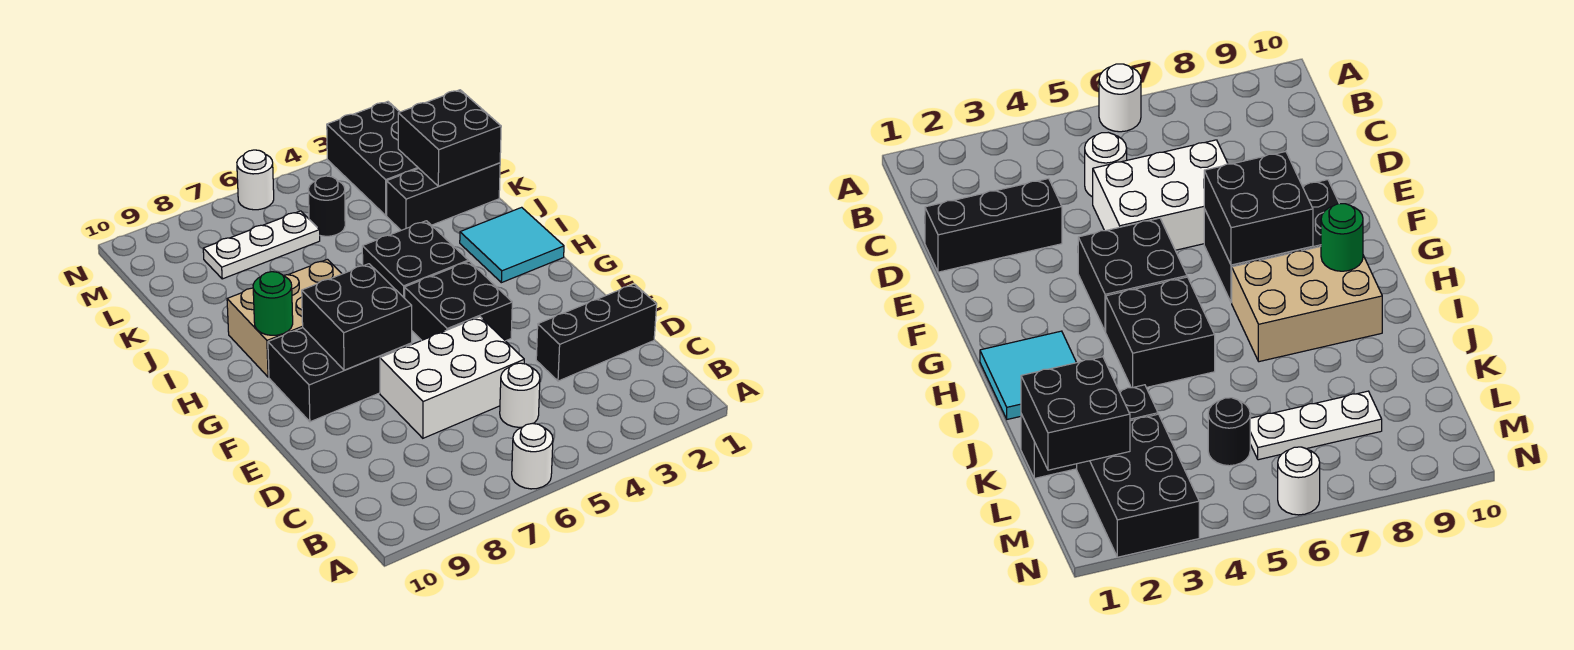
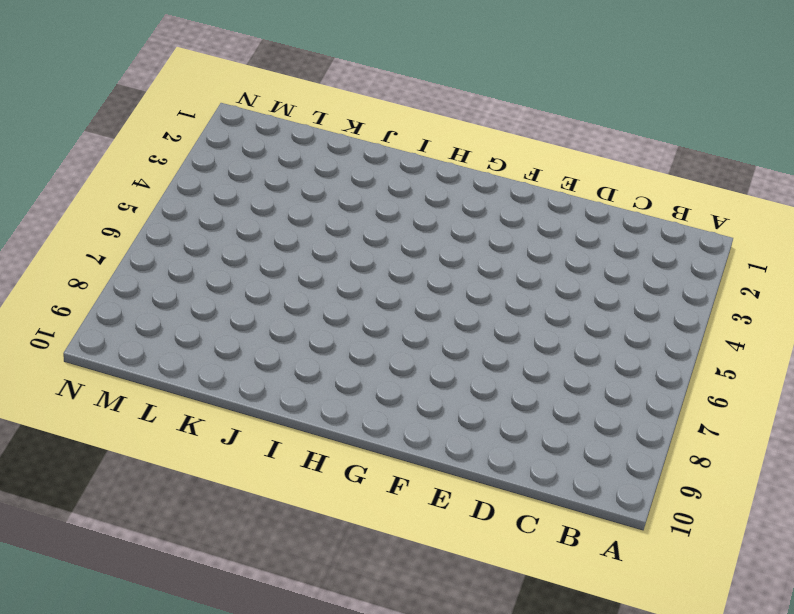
none -> white 1x1 round brick [512,423,553,489]
none -> white 1x1 round brick [500,363,540,427]
none -> black 1x3 brick [536,284,657,381]

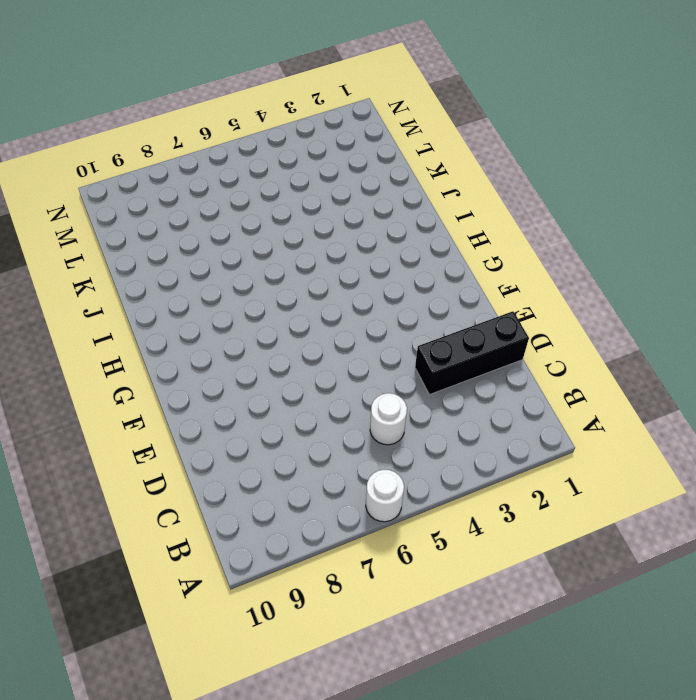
none -> white 2x3 brick [380,317,524,438]
none -> black 2x2 brick [405,261,512,341]
none -> black 2x3 brick [268,328,412,422]

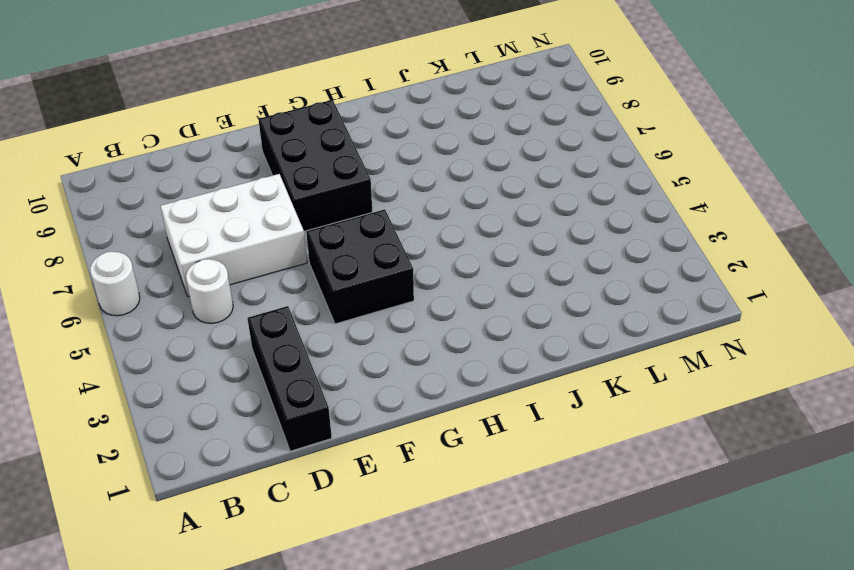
white 2x3 brick [161,174,307,297] -> white 2x3 brick turned to [380,317,524,438]
none -> cyan 2x2 tile [460,207,564,283]
none -> black 2x2 brick [362,221,468,298]
none -> tan 2x3 brick [227,259,342,377]

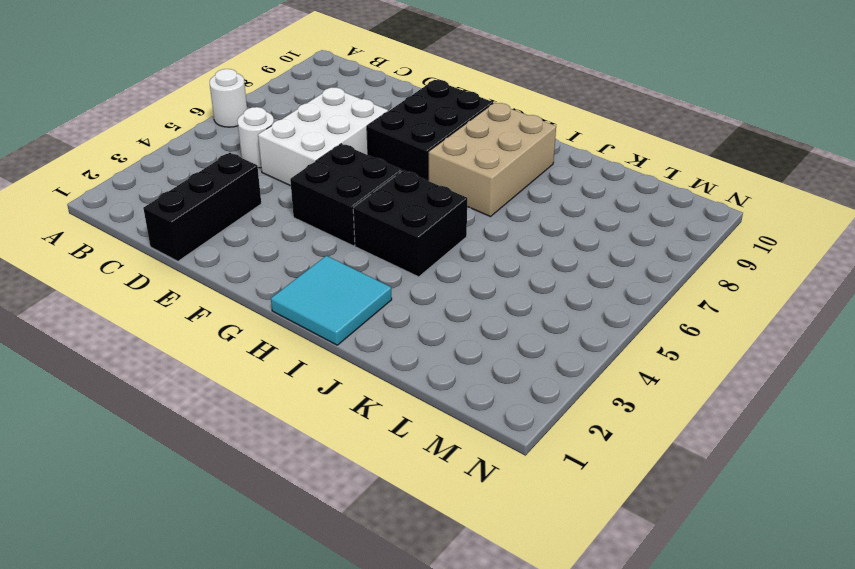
none -> black 1x3 brick [387,163,500,230]
none -> black 2x3 brick [327,102,419,215]
none -> black 1x1 round brick [309,176,345,236]

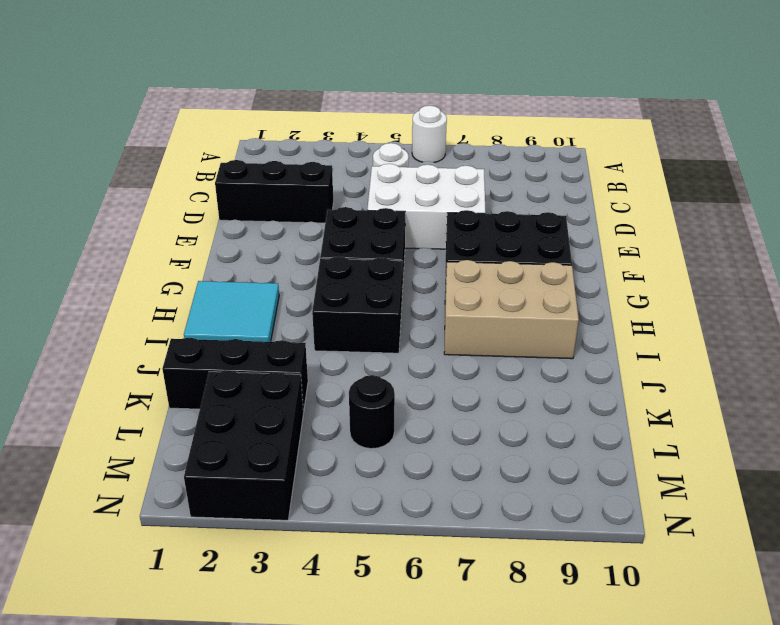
none -> white 1x3 plate [203,211,320,279]
none -> white 1x1 round brick [237,150,274,210]
none -> black 2x2 brick [302,264,412,370]

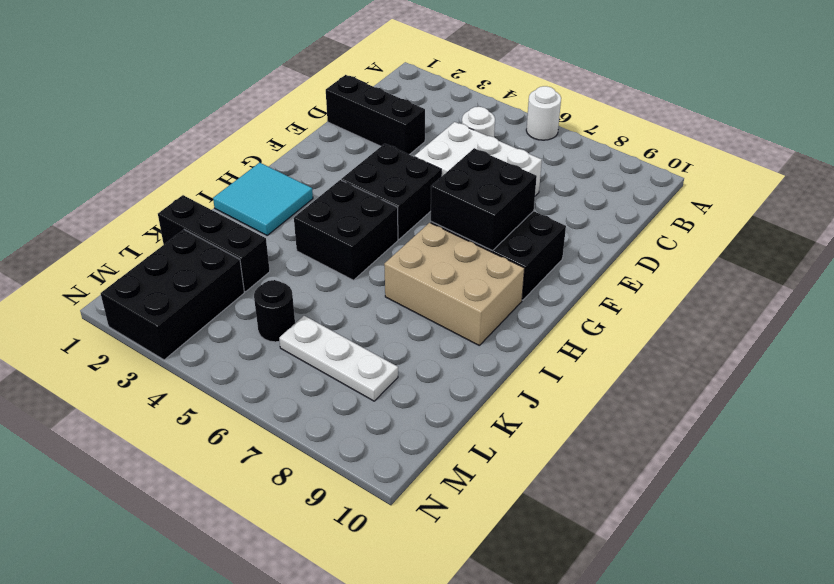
none -> white 1x1 round brick [237,150,274,210]
none -> green 1x1 round brick [253,272,293,335]
none -> black 2x2 brick [398,90,501,186]

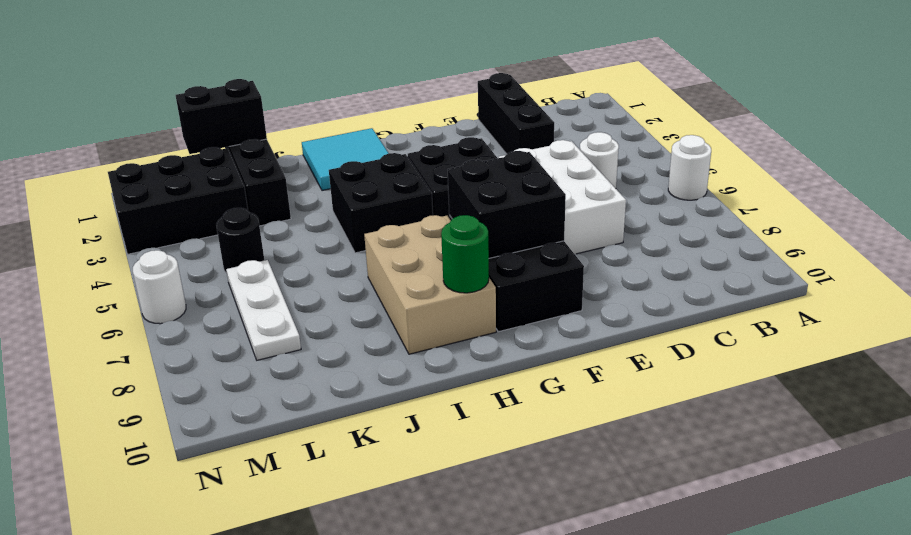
black 1x2 brick [176,79,267,154] -> black 2x2 brick [398,90,501,186]

